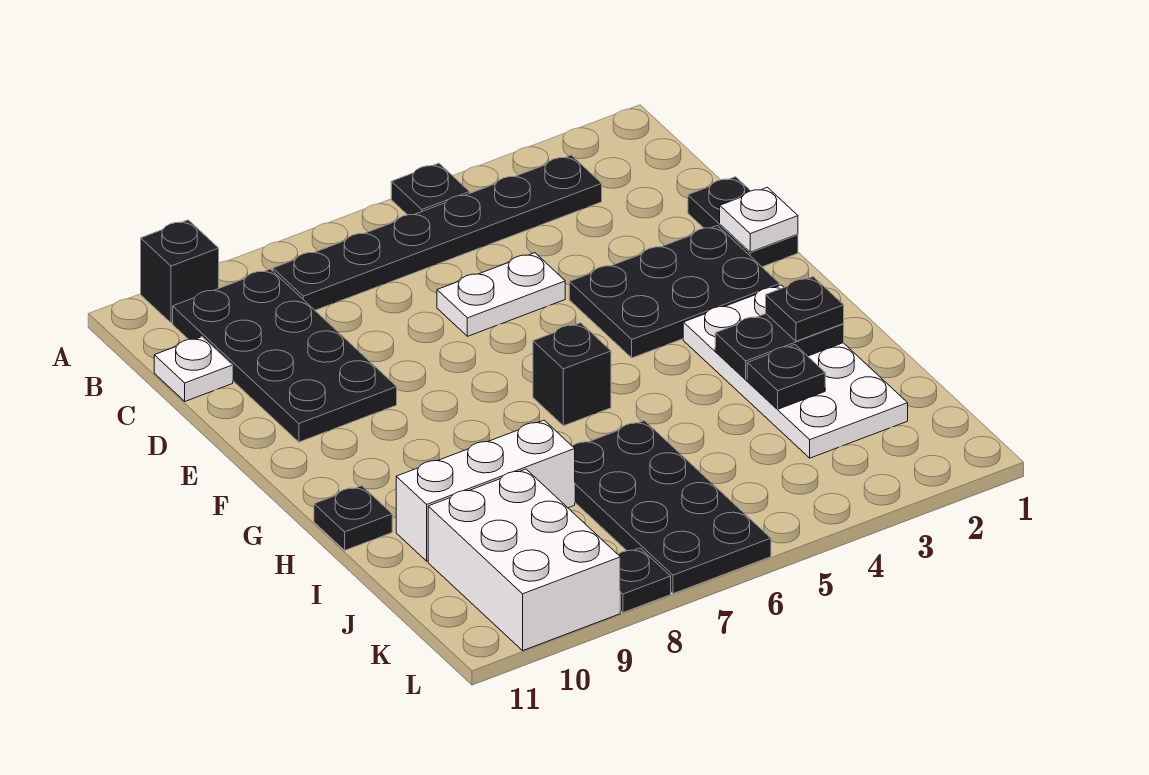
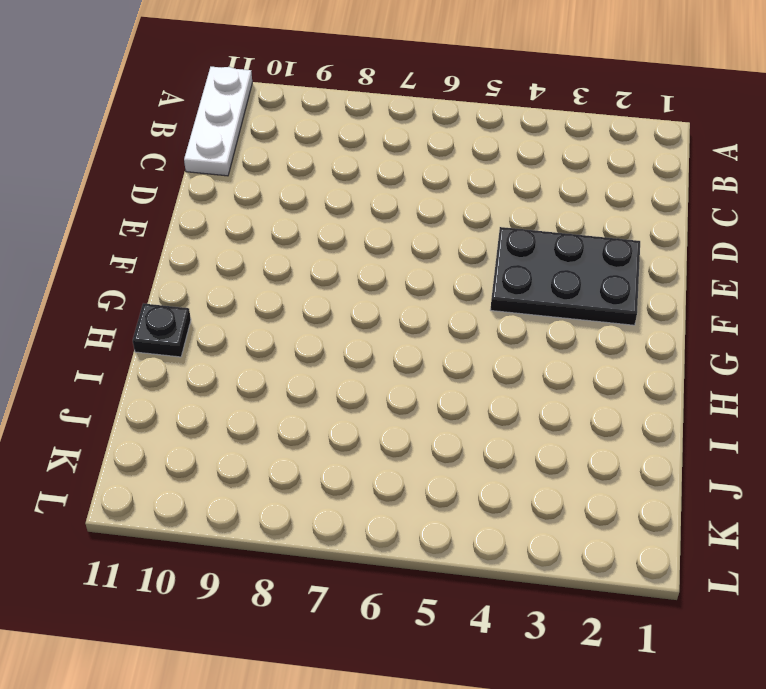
white 1x3 plate [184,67,252,176] -> white 1x1 plate [154,337,233,401]
none -> black 1x1 plate [391,163,470,215]
none -> black 1x1 brick [141,220,219,323]
none -> black 1x6 plate [273,155,602,310]

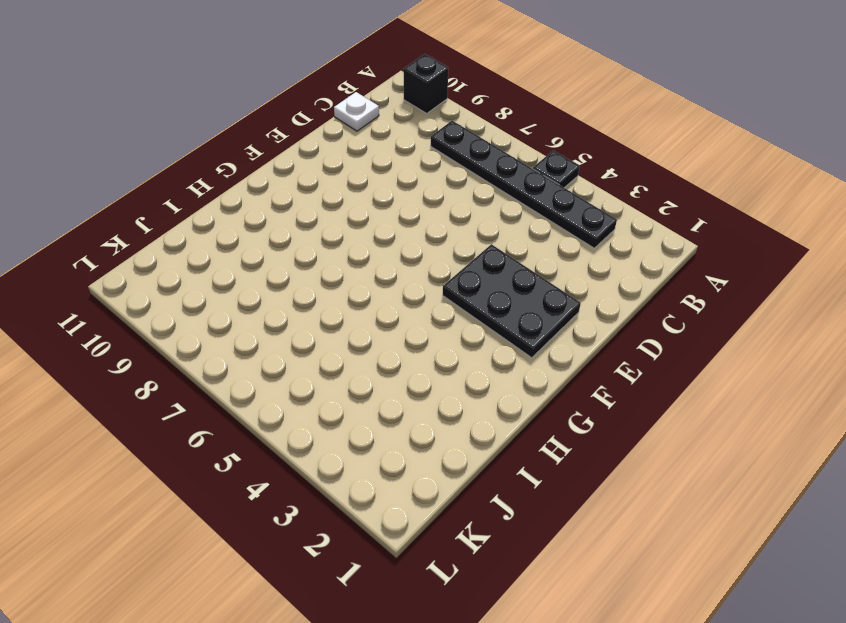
none -> black 2x4 plate [173,269,397,442]
none -> black 1x2 plate [688,177,798,267]
none -> white 1x2 plate [437,253,565,336]

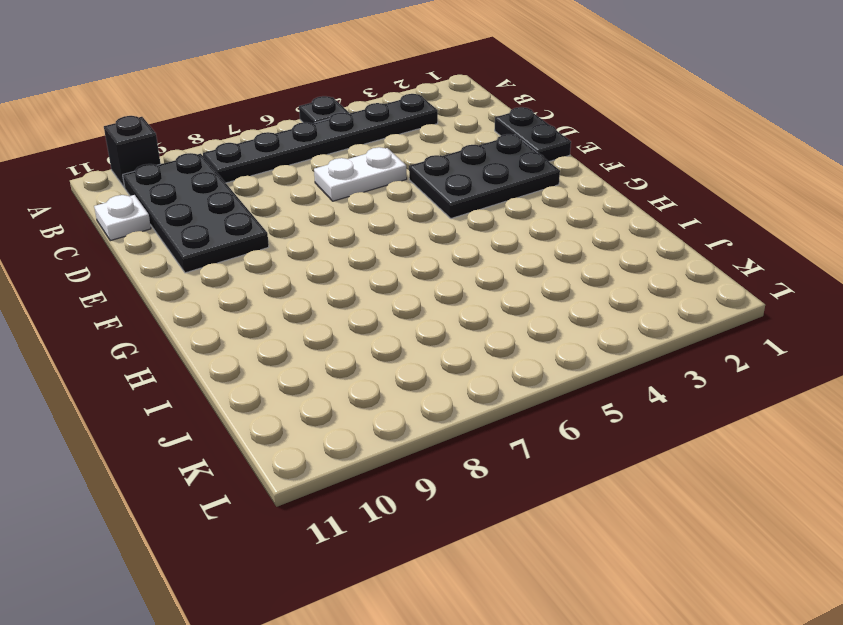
none -> white 2x4 plate [683,285,908,458]
none -> black 1x1 brick [533,323,611,426]
none -> black 1x1 plate [314,486,392,550]

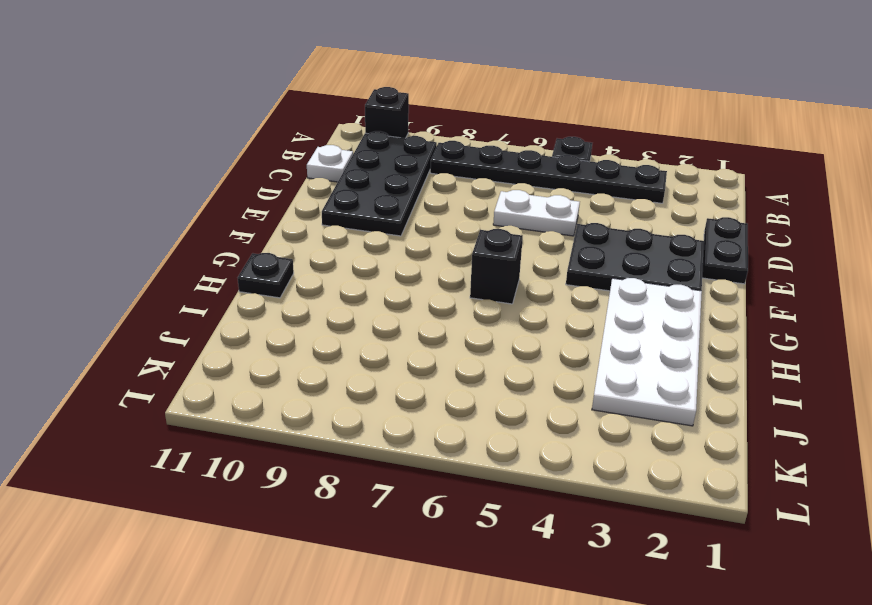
none -> black 2x4 plate [573,421,771,594]
none -> white 1x3 brick [396,420,575,561]
none -> white 2x3 brick [428,469,620,650]

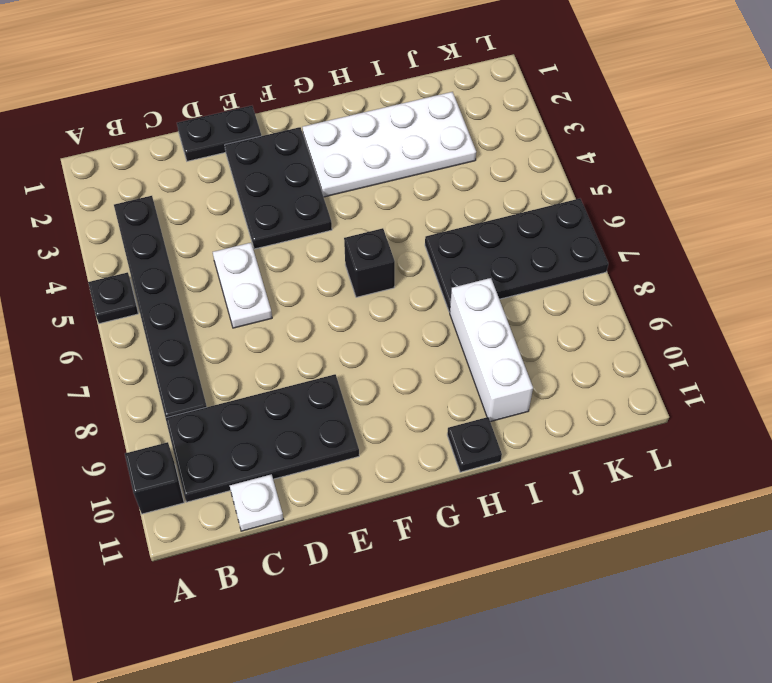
none -> white 2x3 brick [428,469,620,650]
none -> black 1x1 plate [618,548,671,613]
none -> white 1x1 plate [720,187,798,252]

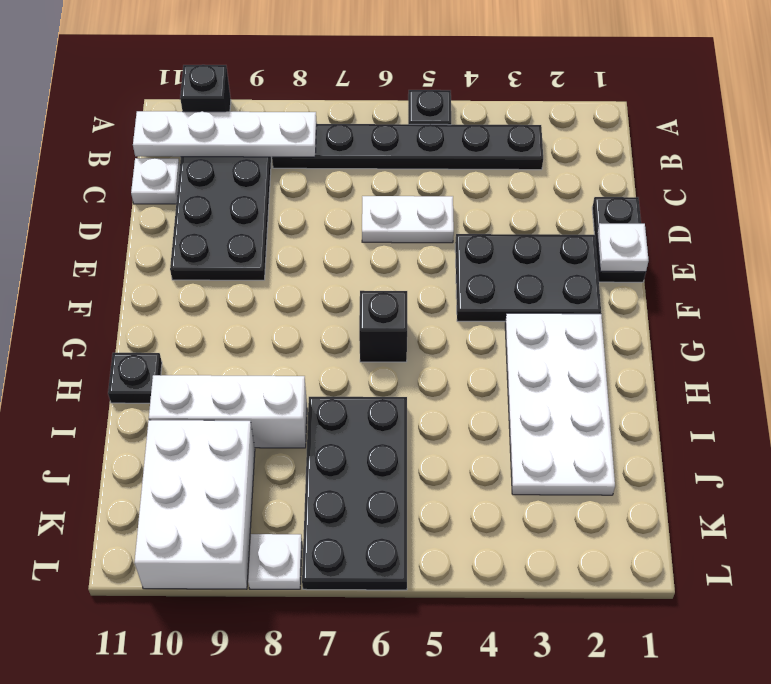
white 1x4 plate [133,111,317,157] -> none
white 1x1 plate [248,534,302,589] -> black 1x1 plate [618,548,671,613]
none -> black 1x2 plate [715,314,844,379]
none -> black 1x1 plate [747,345,825,409]
none -> black 1x1 plate [766,277,844,341]

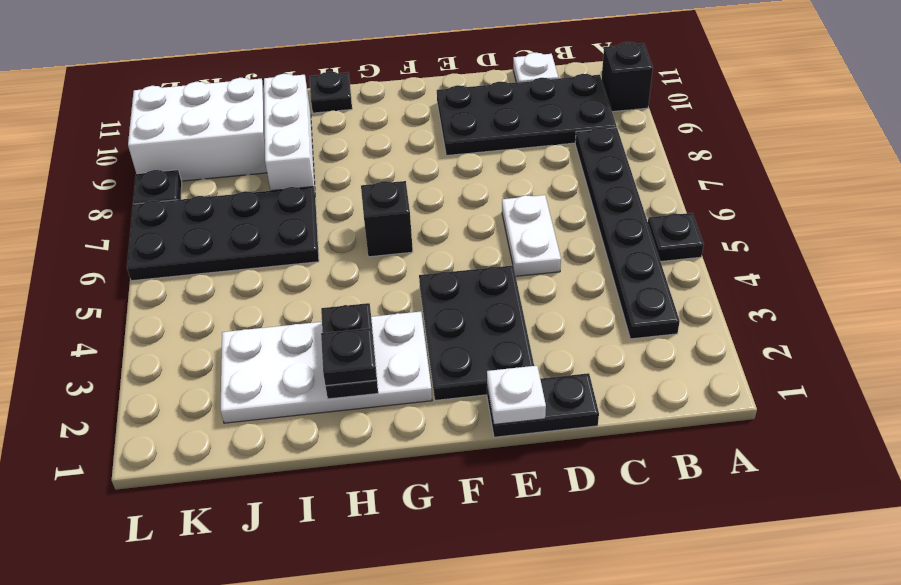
none -> black 1x1 plate [747,345,825,409]

